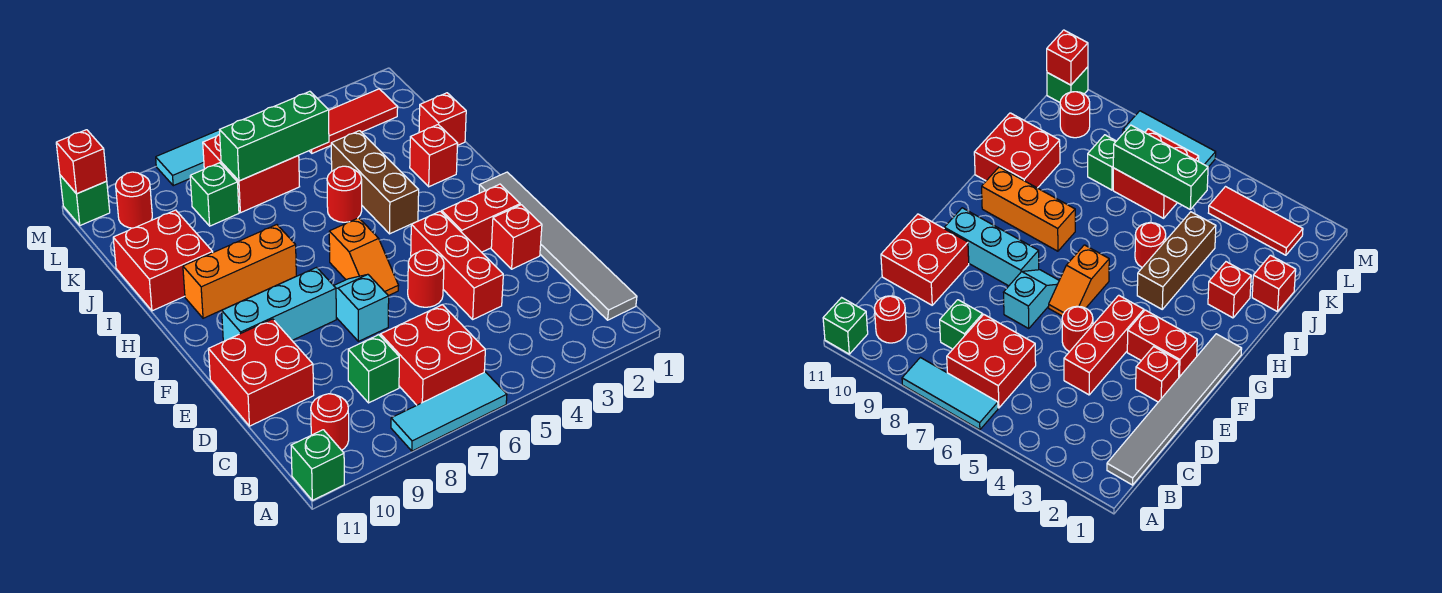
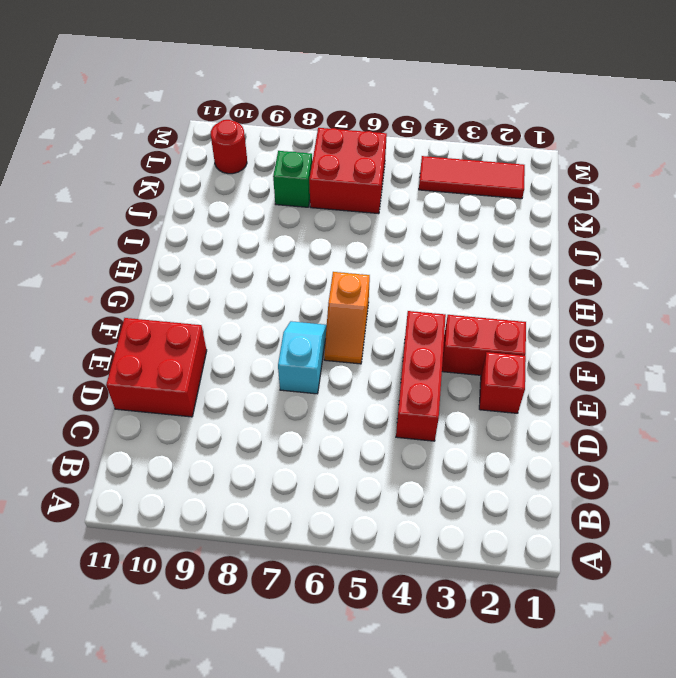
none -> cyan 1x3 tile [391,372,507,451]
none -> green 1x1 brick [291,430,344,500]
none -> grey 1x6 tile [479,172,637,320]

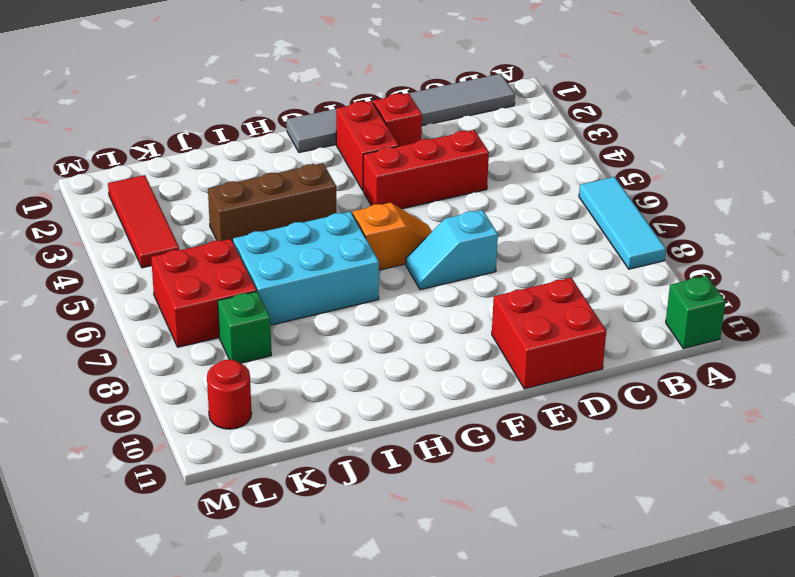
cyan 2x3 brick [233,212,379,325] -> none
none -> red 2x2 brick [381,305,485,405]
none -> red 1x1 round brick [311,394,349,450]
none -> green 1x1 brick [348,335,399,403]

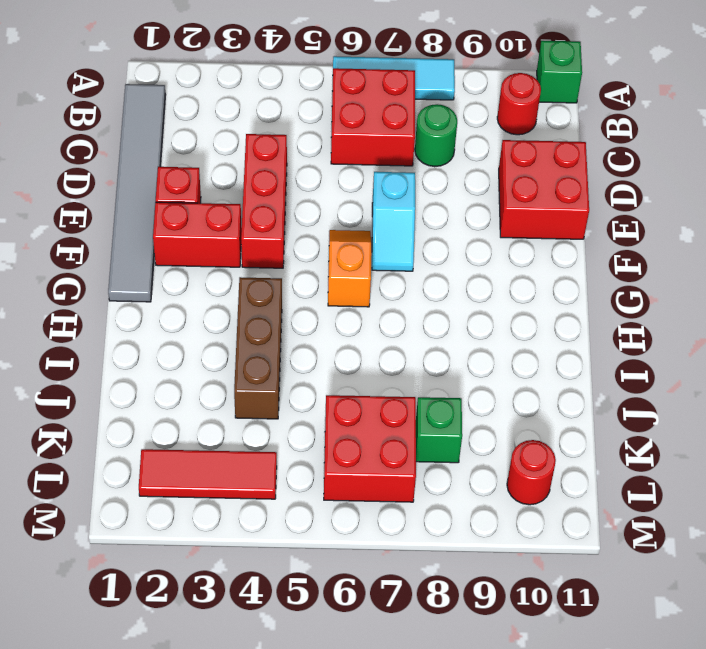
green 1x1 round brick [415,104,457,167] -> green 1x1 brick [348,335,399,403]
none -> red 1x1 round brick [408,250,444,307]
none -> cyan 1x3 brick [222,268,336,341]
none -> orange 1x3 brick [183,225,296,318]

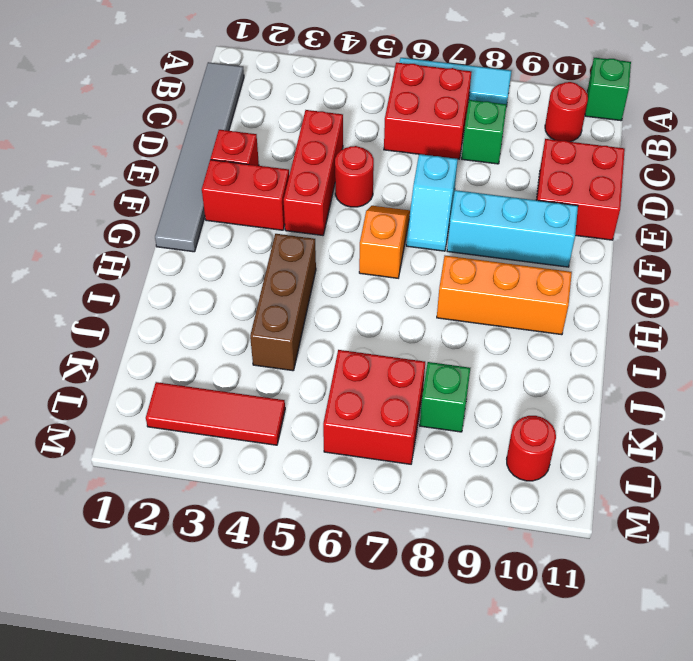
none -> red 1x1 brick [410,125,458,187]
none -> red 1x1 round brick [327,166,362,222]
none -> red 2x2 brick [113,210,213,311]

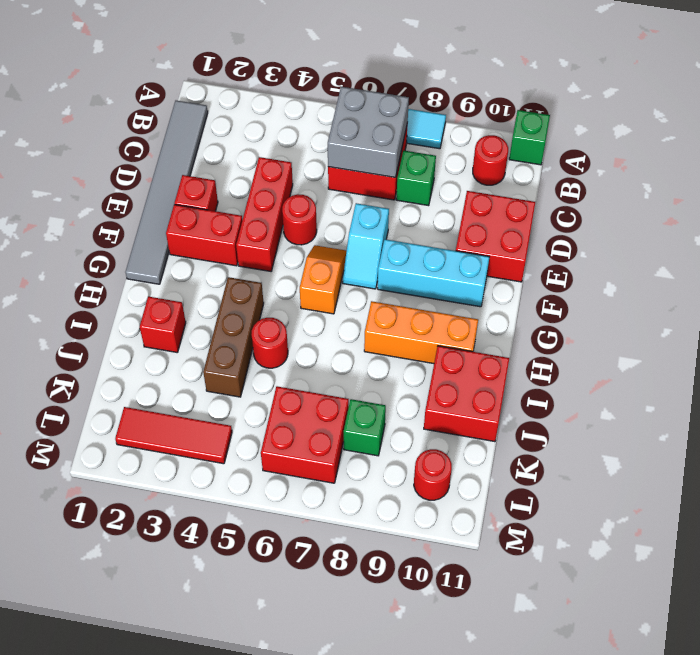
grey 2x2 brick [328,87,409,177] -> none
none -> red 1x1 brick [419,93,466,146]
none -> cyan 1x3 tile [156,130,220,186]
none -> green 1x1 brick [60,175,110,225]

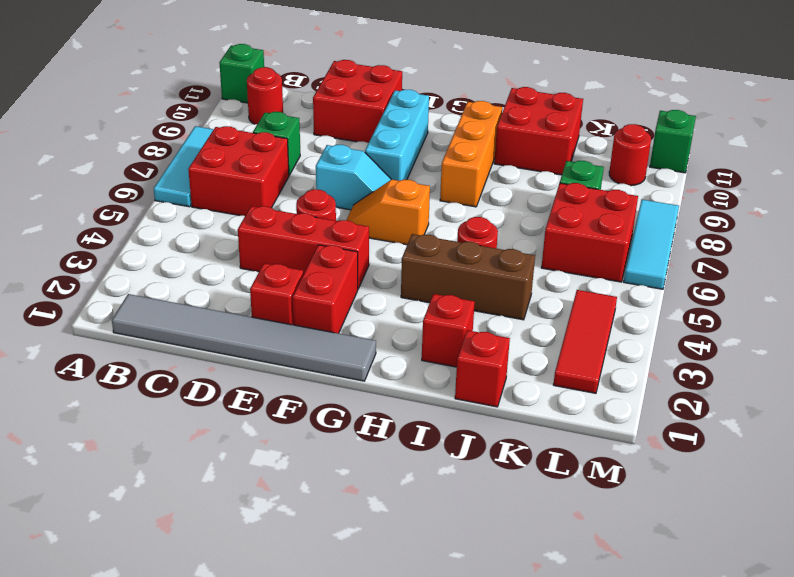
none -> green 1x3 brick [220,91,329,181]
none -> red 1x1 brick [56,130,107,194]

